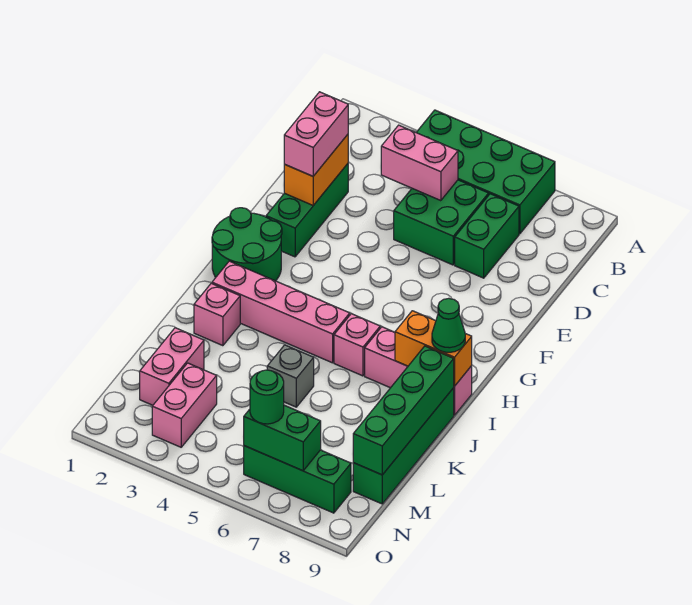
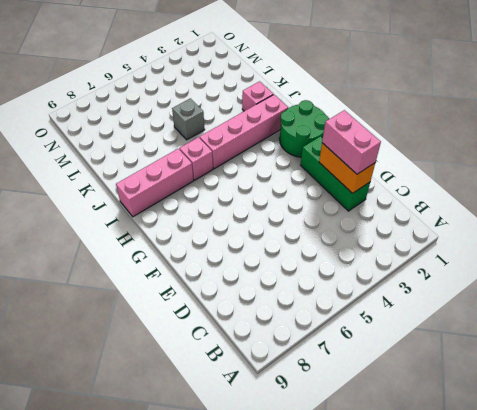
none -> green 2x4 brick [416,110,555,234]
none -> green 2x2 brick [394,180,489,265]
none -> green 1x2 brick [455,194,519,278]

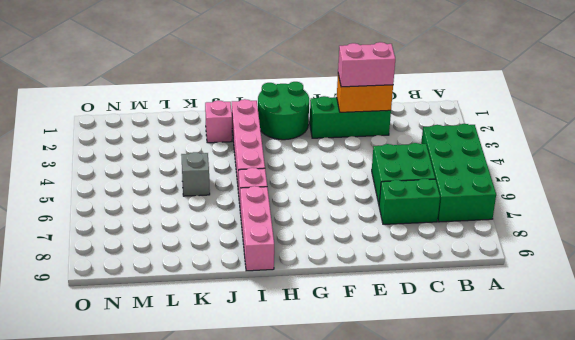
none -> green 1x4 brick [353,388,454,504]
none -> pink 1x2 brick [140,328,204,405]
none -> pink 1x2 brick [152,363,217,447]

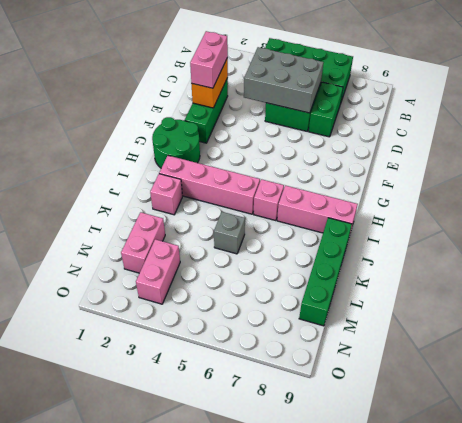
grey 2x3 brick [244,47,323,113] -> pink 1x2 brick [381,125,458,201]
none -> green 1x3 brick [244,446,351,513]
none -> orange 1x2 brick [395,311,472,386]
none -> green 1x4 brick [353,346,454,475]

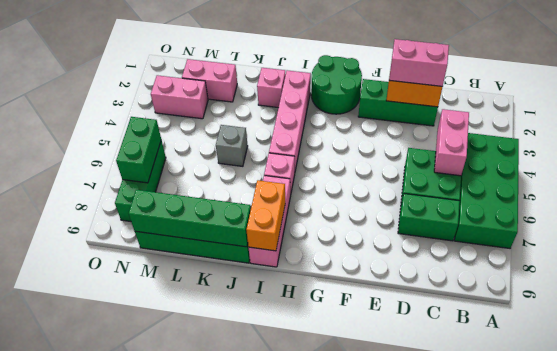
none -> green 1x1 cone [432,298,465,352]
none -> green 1x1 round brick [250,370,284,424]

